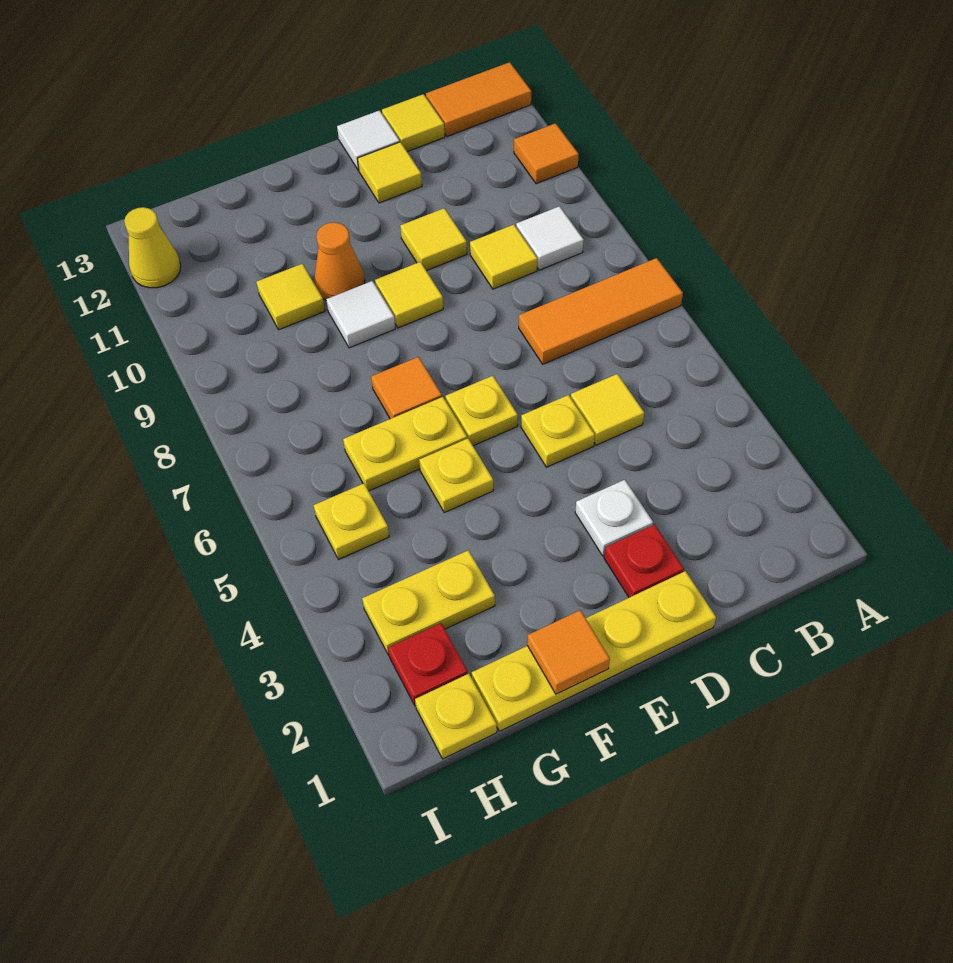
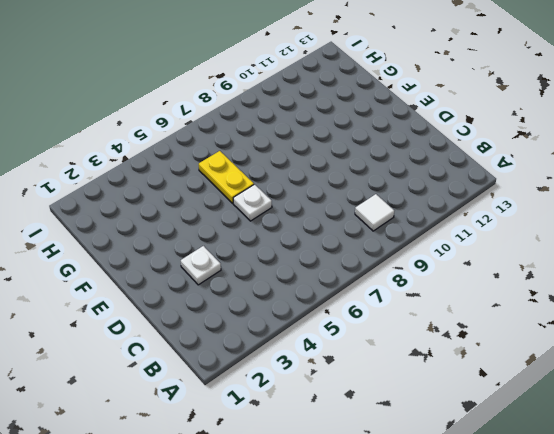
white 1x1 plate [233,184,272,221] -> yellow 1x1 plate [446,376,518,446]
none -> orange 1x3 tile [519,258,683,364]
none -> orange 1x1 tile [514,123,579,184]
none -> orange 1x2 tile [426,62,531,136]

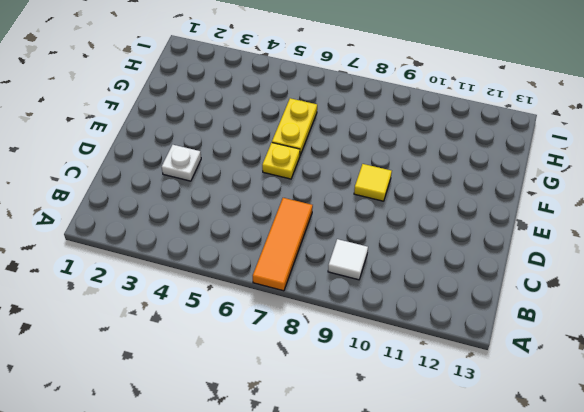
none -> orange 1x1 tile [514,123,579,184]
none -> orange 1x2 tile [426,62,531,136]
none -> yellow 1x1 tile [571,374,644,445]

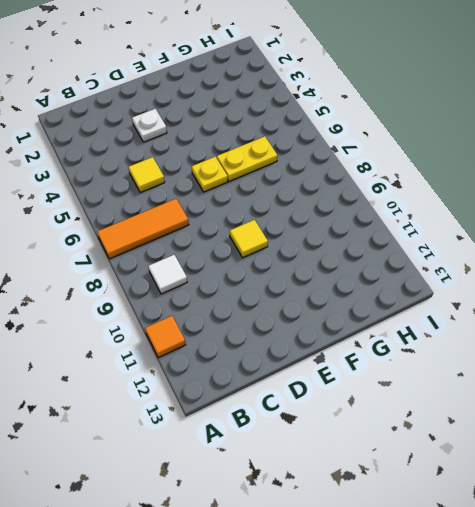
none -> orange 1x2 tile [426,62,531,136]
none -> yellow 1x1 tile [470,225,537,289]
none -> yellow 1x1 tile [382,94,445,152]

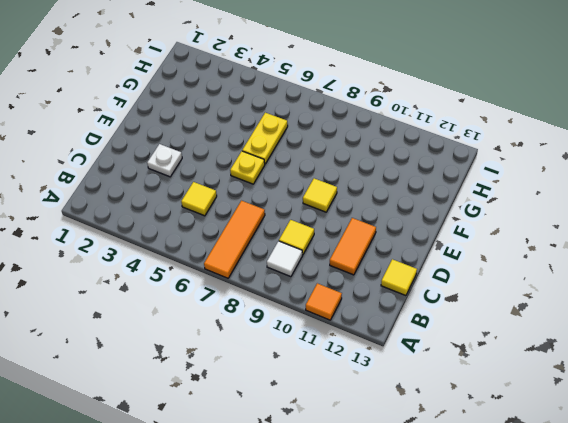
orange 1x2 tile [330,218,376,275] -> orange 1x2 tile moved to [426,62,531,136]
none -> yellow 1x4 plate [472,571,716,731]
none -> red 1x1 plate [604,525,684,597]
none -> yellow 1x1 plate [521,395,595,467]

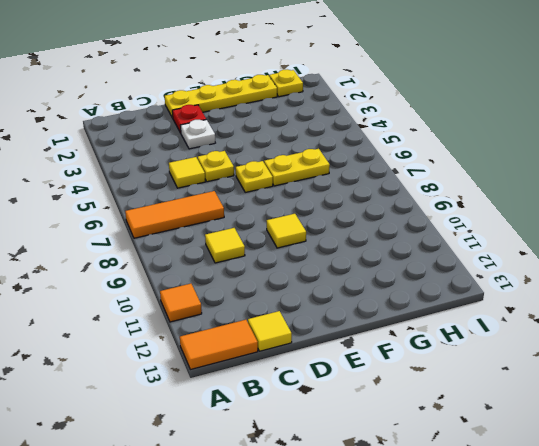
none -> white 1x1 tile [516,206,584,270]
none -> yellow 1x1 tile [400,208,467,271]
none -> yellow 1x1 tile [357,142,422,203]

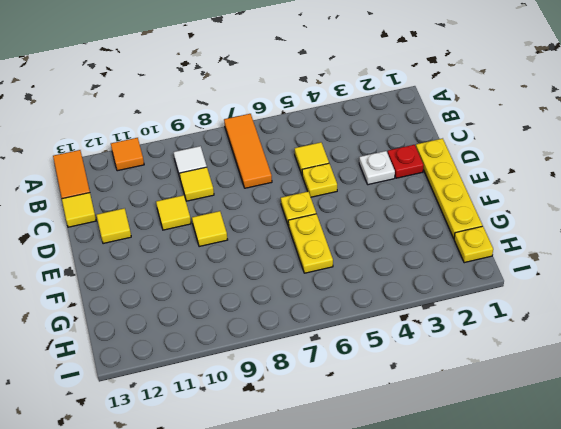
none -> white 1x1 tile [337,111,400,170]
none -> yellow 1x1 plate [419,439,493,513]
none -> orange 1x1 tile [371,357,442,419]

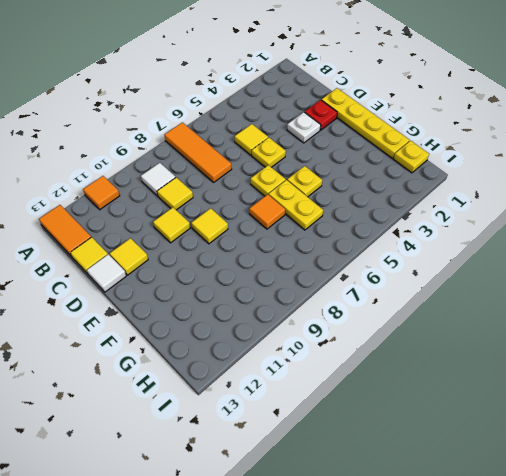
none -> white 1x1 tile [326,281,395,348]
none -> orange 1x1 cone [314,222,365,300]
none -> yellow 1x2 plate [362,550,495,655]

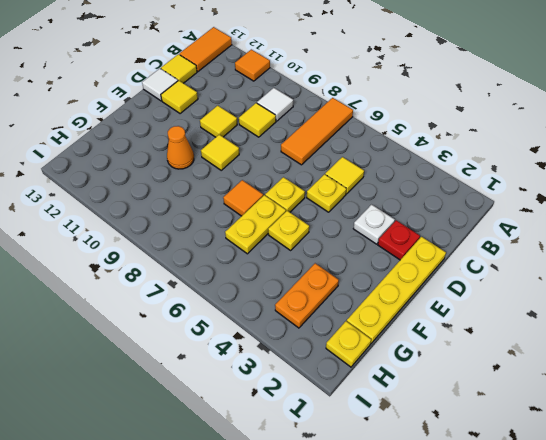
orange 1x2 plate [275,263,339,328] -> yellow 1x2 plate [362,550,495,655]
none -> white 1x1 tile [326,281,395,348]
none -> yellow 1x1 tile [257,264,325,330]
none -> red 1x1 plate [388,623,468,706]

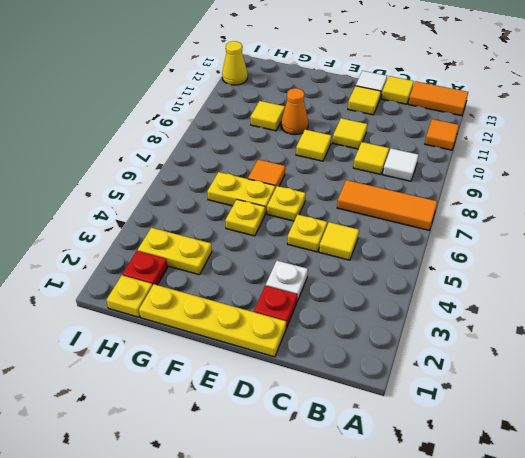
none -> white 1x1 tile [326,281,395,348]
none -> yellow 1x1 plate [314,483,389,559]
none -> orange 1x1 tile [527,610,610,694]

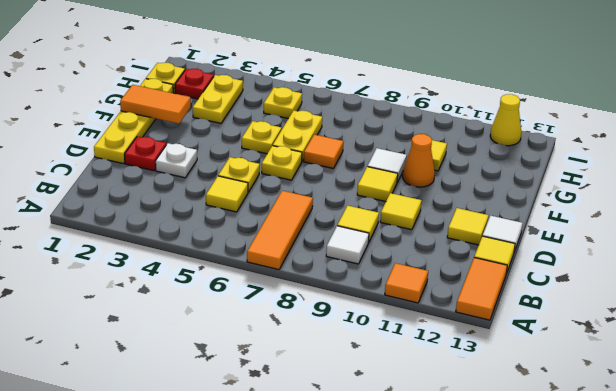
orange 1x2 tile [120,85,191,124] -> orange 1x1 tile [527,610,610,694]

